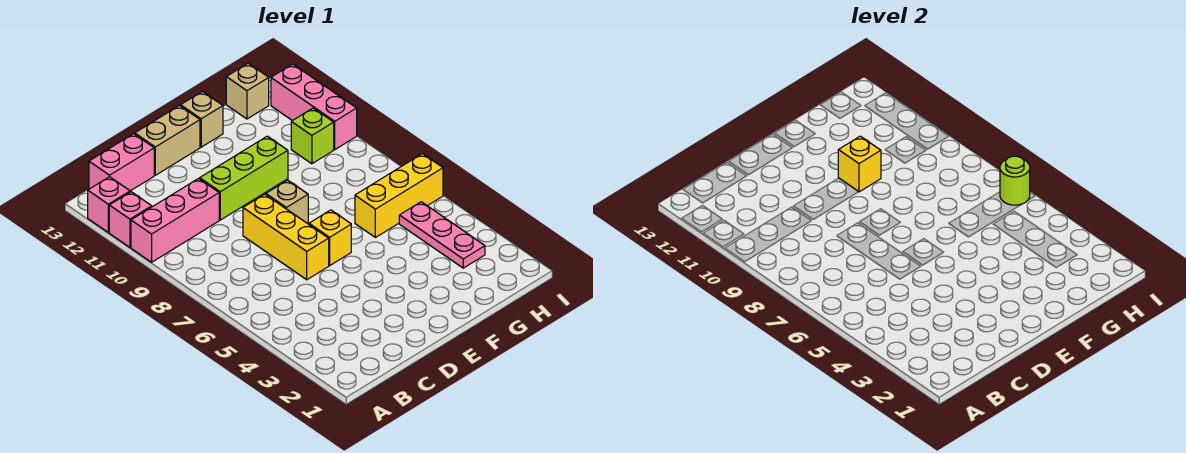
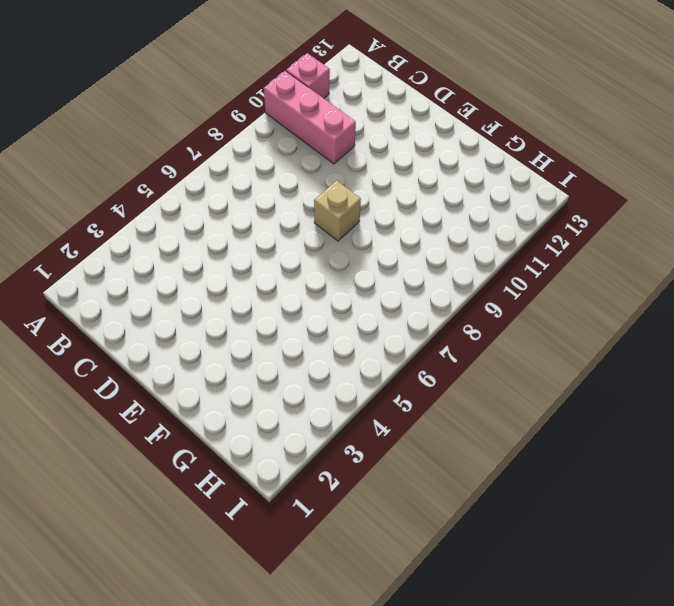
none -> pink 1x1 brick [88,177,130,232]
none -> pink 1x2 brick [89,134,154,191]
none -> yellow 1x3 brick [243,194,329,280]

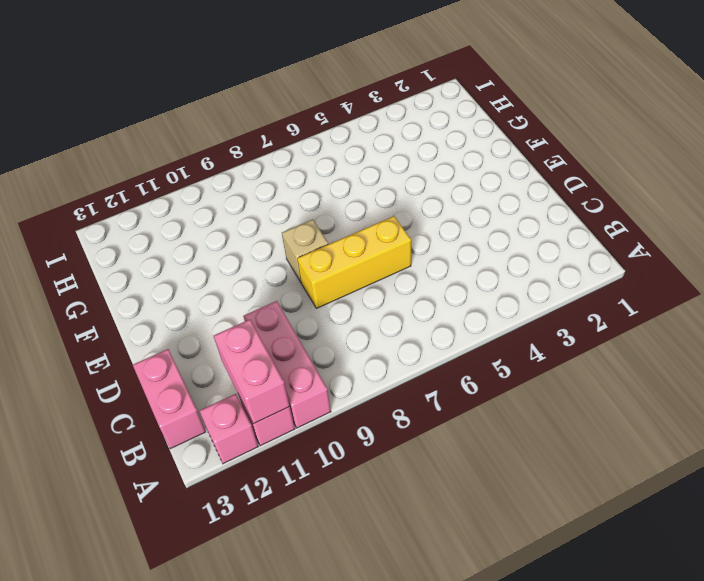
pink 1x2 brick [213,319,290,424] -> none
none -> lime 1x3 brick [200,136,288,220]
none -> tan 1x2 brick [135,106,200,175]
none -> yellow 1x1 brick [309,210,351,265]

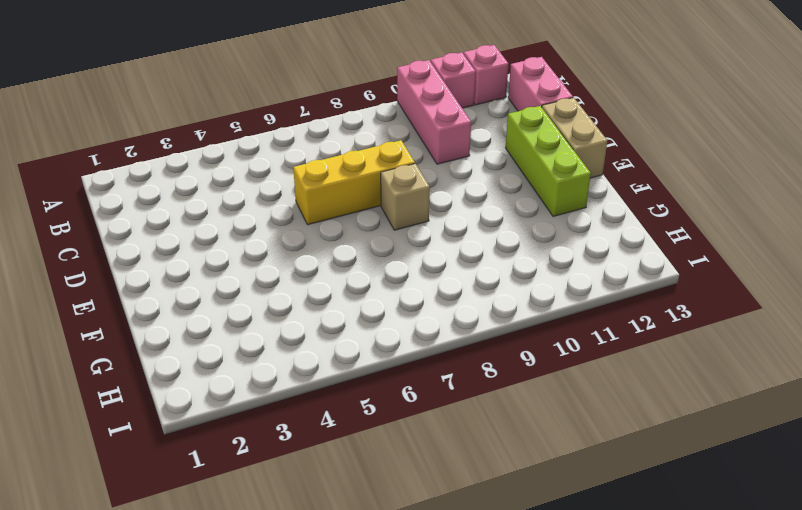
lime 1x3 brick [506,106,591,217] -> lime 1x3 brick moved to [200,136,288,220]
none -> yellow 1x1 brick [309,210,351,265]
none -> tan 1x1 brick [181,92,223,147]
none -> yellow 1x3 brick [355,154,443,237]

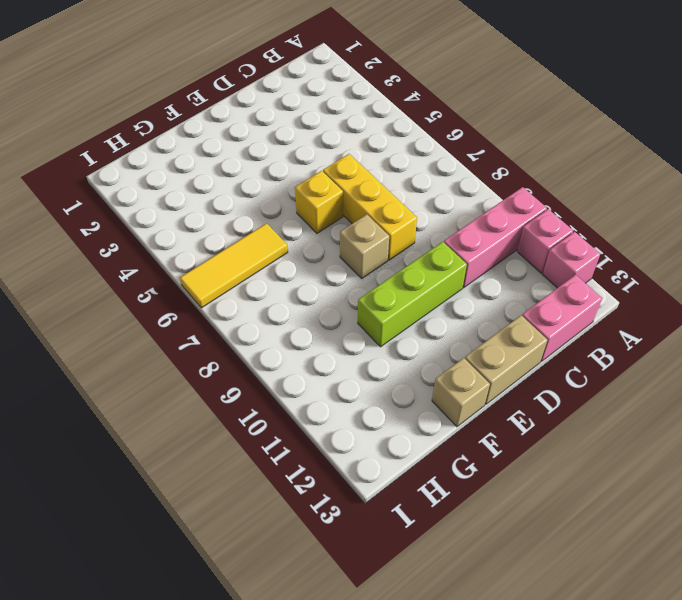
yellow 1x3 tile [180,223,288,308] -> yellow 1x3 brick [355,154,443,237]
none -> pink 1x3 plate [399,202,485,268]
none -> lime 1x1 brick [291,108,334,164]
none -> tan 1x1 brick [226,63,269,119]

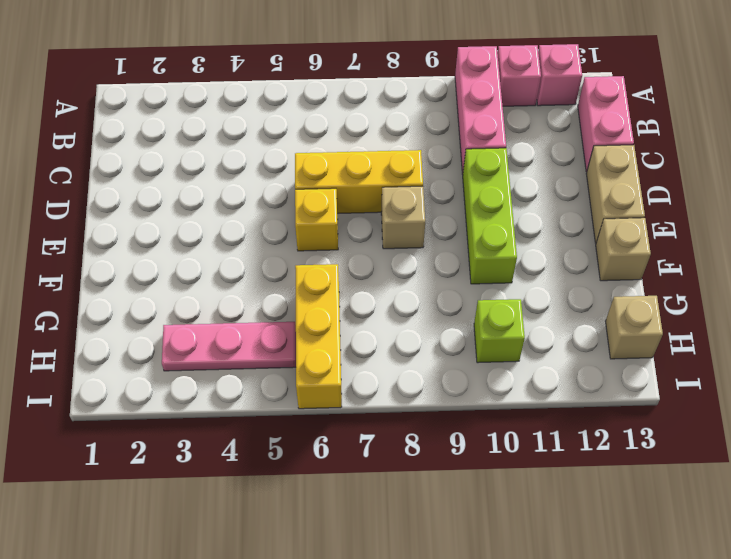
none -> pink 1x3 brick [271,64,357,149]
none -> yellow 1x1 brick [838,136,881,192]
none -> lime 1x1 round brick [1000,156,1030,205]

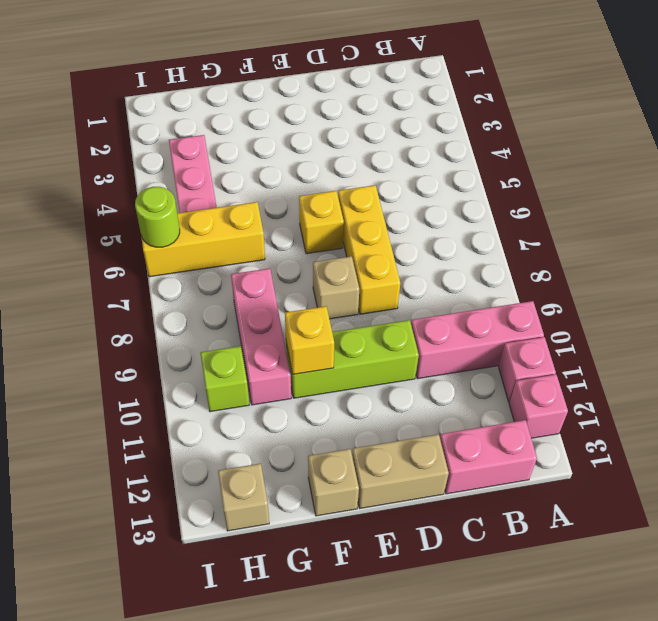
pink 1x3 brick [231,268,291,405] -> pink 1x3 brick moved to [271,64,357,149]

